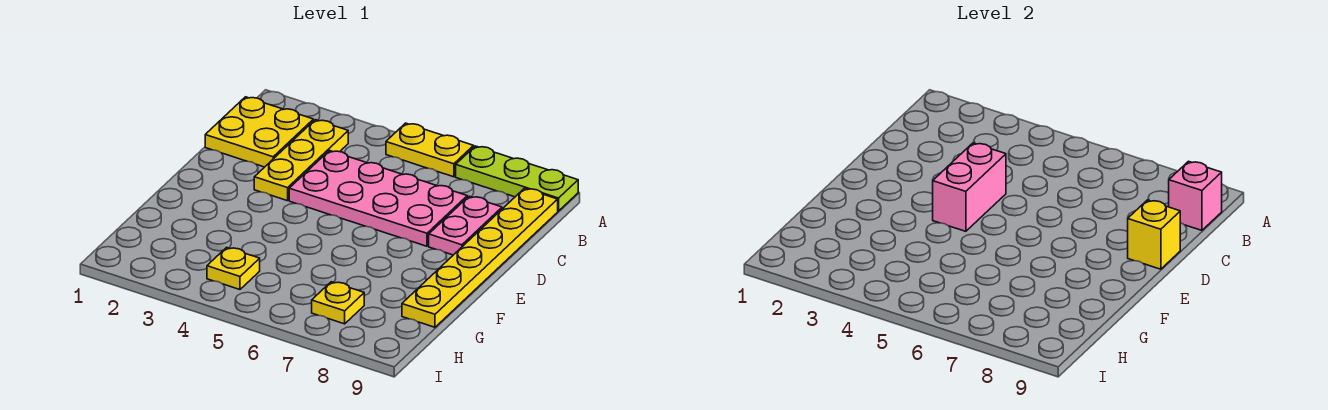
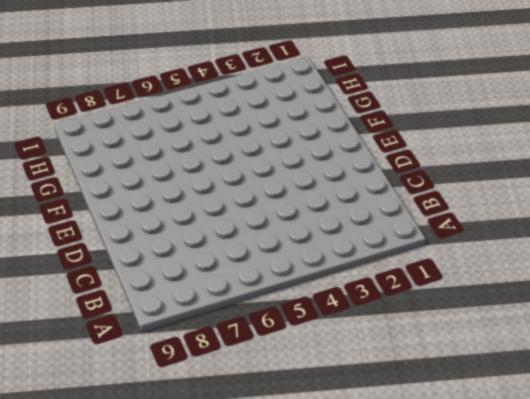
none -> yellow 1x2 plate [386,123,474,177]
none -> lime 1x3 plate [456,146,578,211]
none -> yellow 2x2 plate [205,97,313,167]

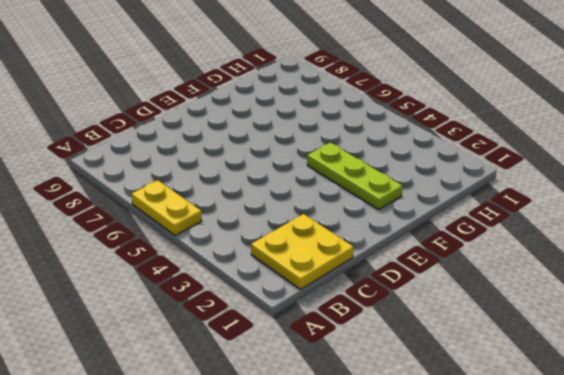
lime 1x3 plate [307,143,402,210] -> lime 1x3 plate moved to [456,146,578,211]
none -> yellow 1x3 plate [254,120,348,201]
none -> yellow 1x6 plate [402,188,558,327]
none -> pink 2x4 plate [289,151,467,246]

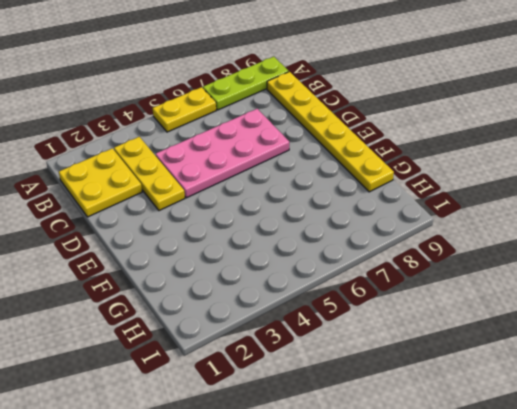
none -> pink 1x2 plate [429,196,502,255]
none -> yellow 1x1 plate [207,247,260,289]
none -> yellow 1x1 plate [312,282,364,324]

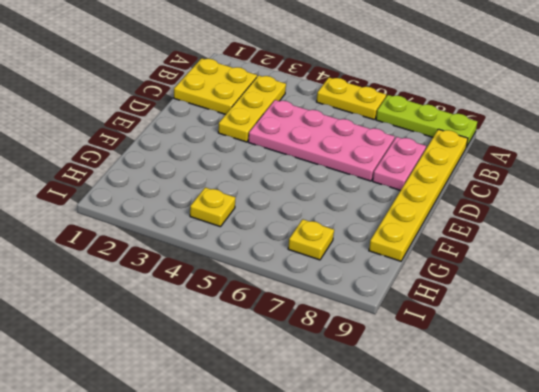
none -> pink 1x1 brick [1169,161,1222,230]
none -> pink 1x2 brick [933,143,1006,231]
none -> yellow 1x1 brick [1128,200,1180,269]

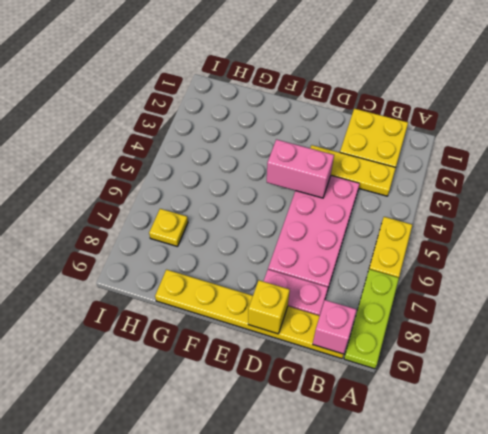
none -> yellow 1x1 plate [207,247,260,289]

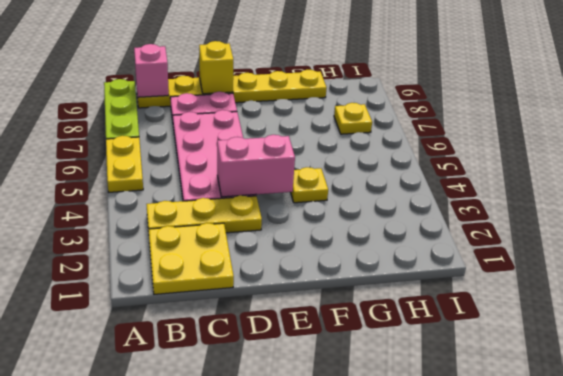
yellow 1x1 plate [291,167,328,203] -> yellow 1x1 plate moved to [207,247,260,289]

